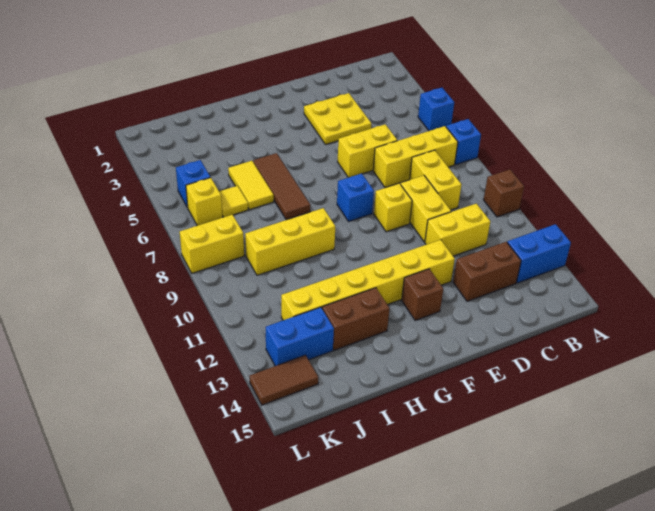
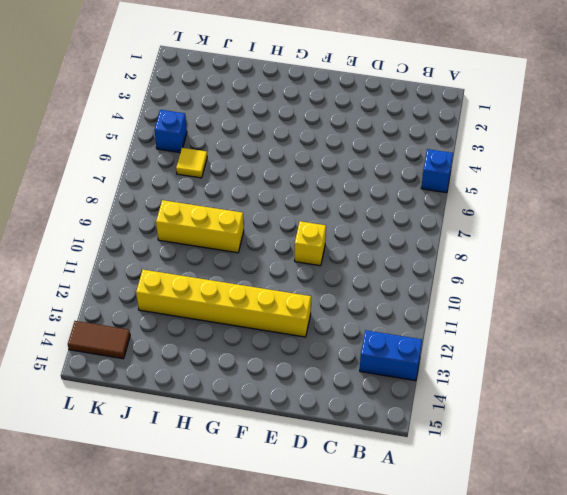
none -> blue 1x1 brick [446,119,481,164]
none -> brown 1x1 brick [484,169,524,217]
none -> yellow 1x3 brick [373,126,458,188]

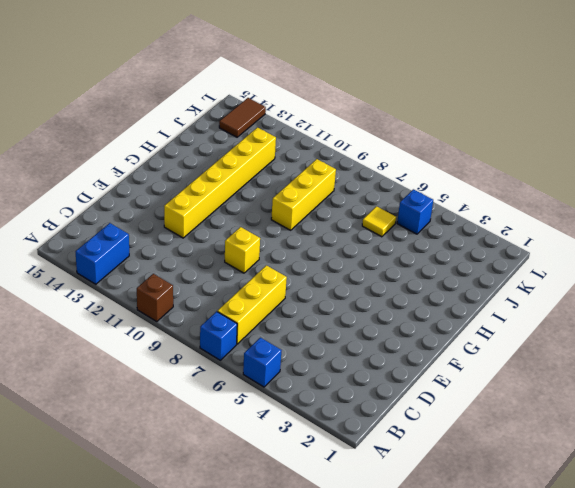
none -> yellow 1x2 brick [410,150,462,210]
none -> yellow 1x2 brick [425,203,491,256]
none -> brown 1x2 brick [453,242,521,301]

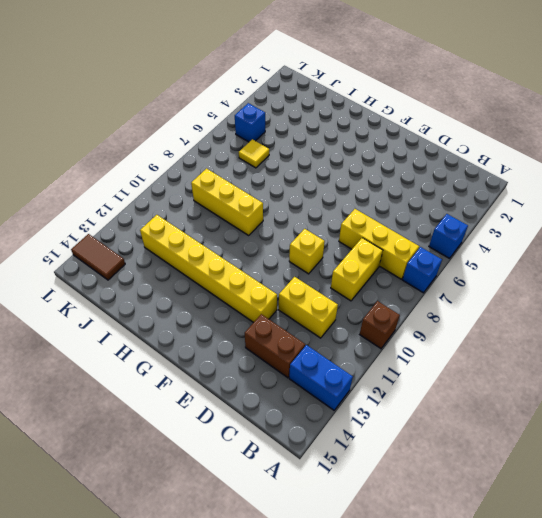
none -> yellow 2x2 plate [304,93,371,145]
none -> yellow 1x2 brick [337,124,397,177]
none -> yellow 1x2 brick [401,175,451,242]

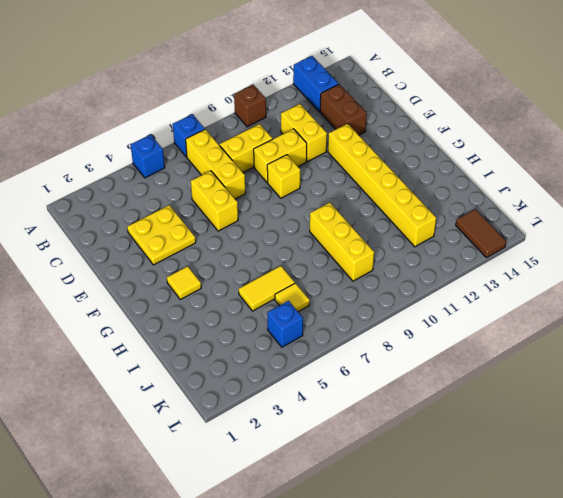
yellow 1x1 tile [167,266,201,299] -> none
none -> blue 1x1 brick [337,173,374,221]
none -> brown 1x1 brick [402,269,443,321]
none -> brown 1x3 tile [253,153,310,220]

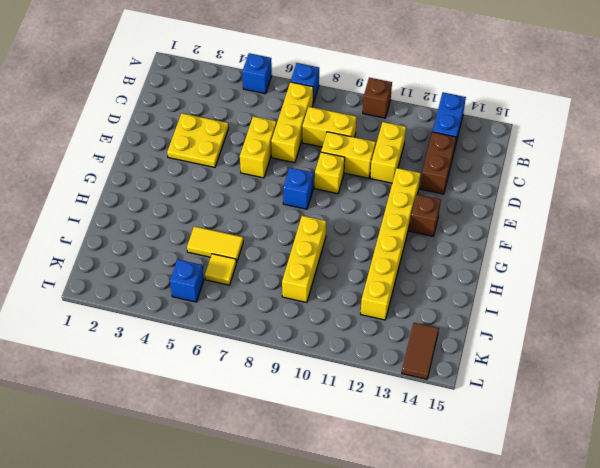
none -> brown 1x3 tile [253,153,310,220]
none -> brown 1x2 brick [322,288,390,350]
none -> blue 1x2 brick [266,307,334,366]

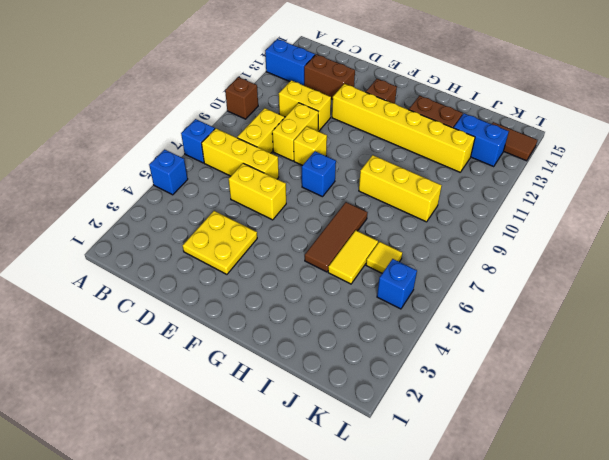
none -> yellow 1x1 brick [186,178,222,226]
none -> yellow 1x2 brick [180,215,244,273]

